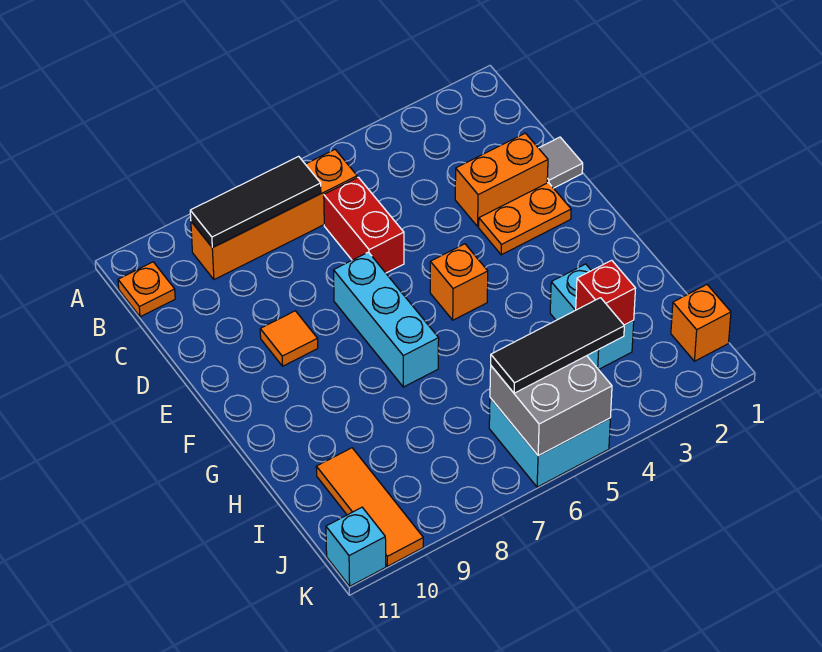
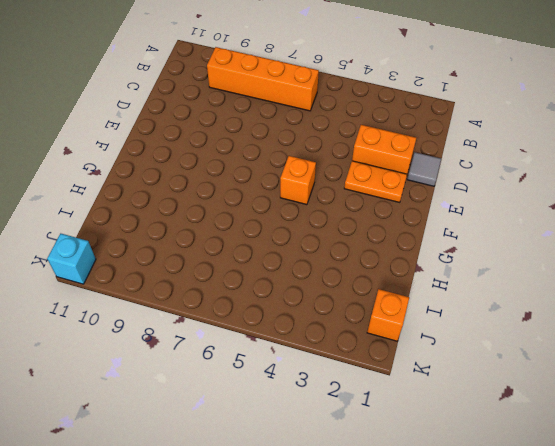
none -> orange 1x1 plate [118,262,175,317]
none -> red 1x2 brick [324,177,404,273]
none -> cyan 1x3 brick [334,252,439,387]

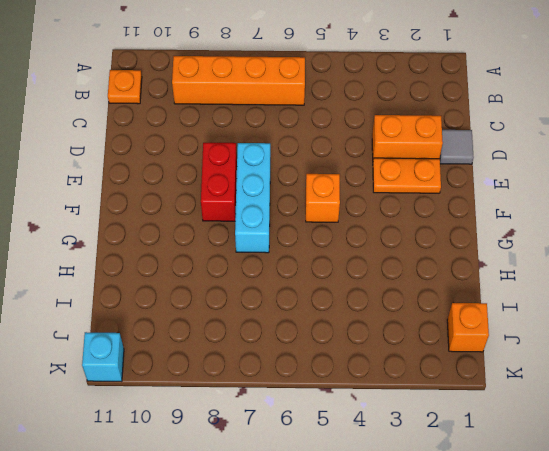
red 1x2 brick [201,143,237,221] -> red 1x2 brick moved to [324,177,404,273]
none -> orange 1x1 tile [260,311,318,366]
none -> cyan 1x2 brick [550,264,634,370]
none -> orange 1x3 tile [316,448,423,566]

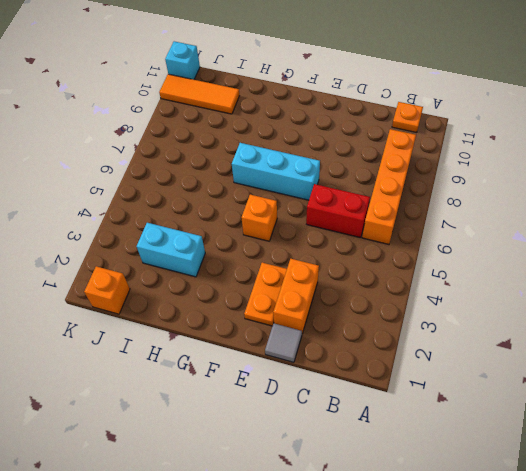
none -> orange 1x1 tile [260,311,318,366]
none -> cyan 2x2 brick [489,398,610,487]
none -> black 1x3 tile [190,156,321,248]

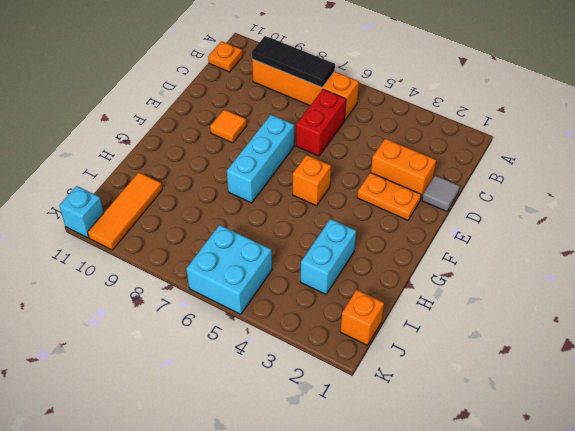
none -> red 1x1 brick [576,260,636,325]
none -> grey 2x2 brick [490,356,612,456]
none -> black 1x3 tile [491,298,624,393]

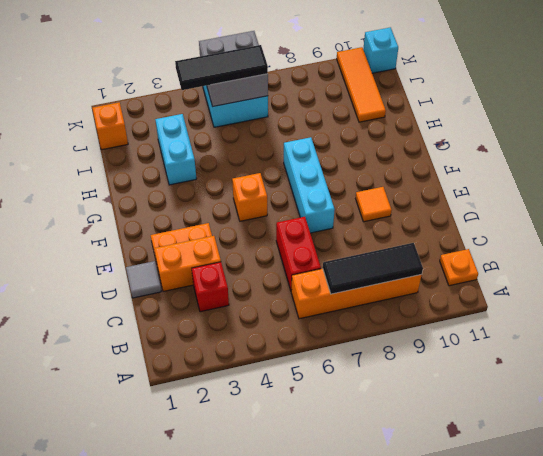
red 1x1 brick [192,262,229,312] -> red 1x1 brick moved to [576,260,636,325]

